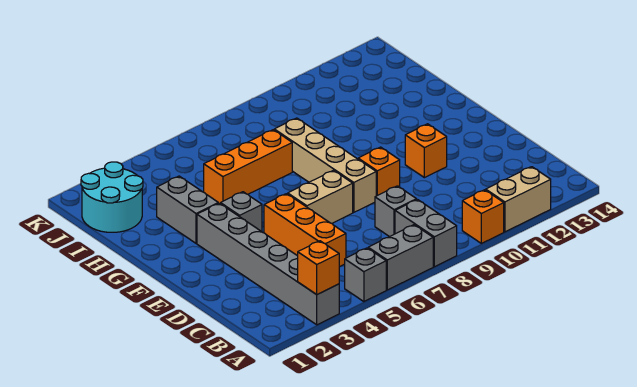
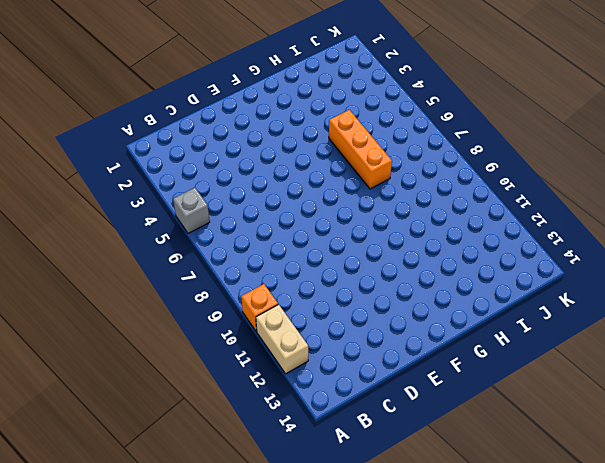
none -> grey 1x6 brick [197,203,339,325]
none -> grey 1x2 brick [368,225,433,290]
none -> grey 1x2 brick [395,199,457,267]

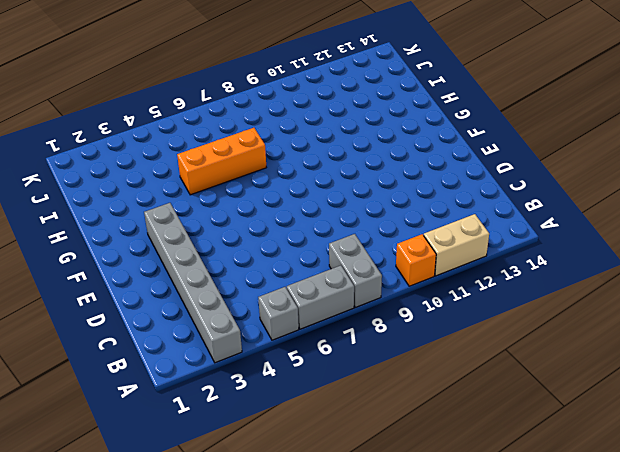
none -> orange 1x3 brick [264,194,346,267]
none -> grey 1x1 brick [375,186,416,237]
none -> tan 1x2 brick [288,170,353,223]

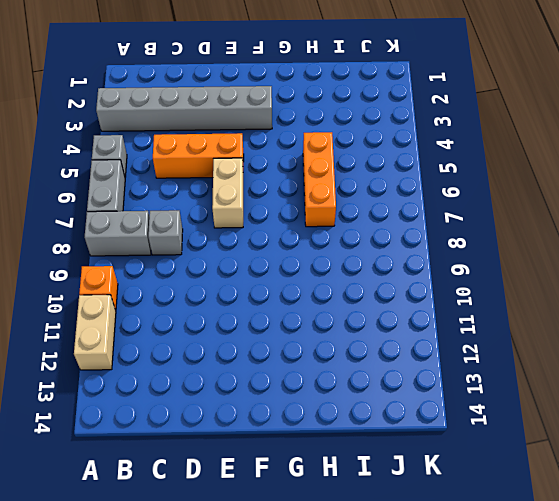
none -> tan 1x4 brick [274,118,376,212]
none -> orange 1x1 brick [358,147,400,196]
none -> orange 1x1 brick [405,124,447,178]

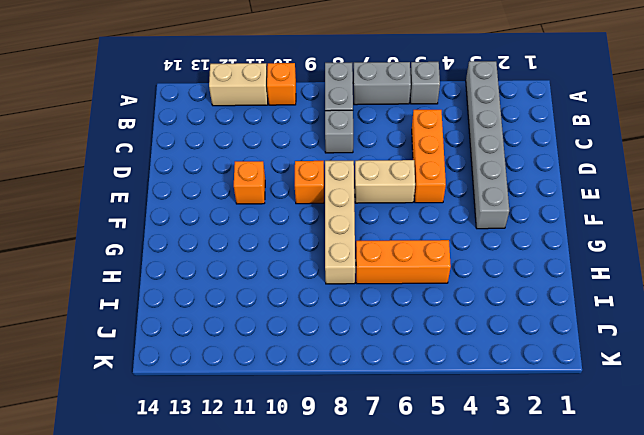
none -> grey 1x1 brick [221,192,262,232]
none -> grey 1x2 brick [157,176,218,243]
none -> cyan 2x2 round brick [81,162,143,232]

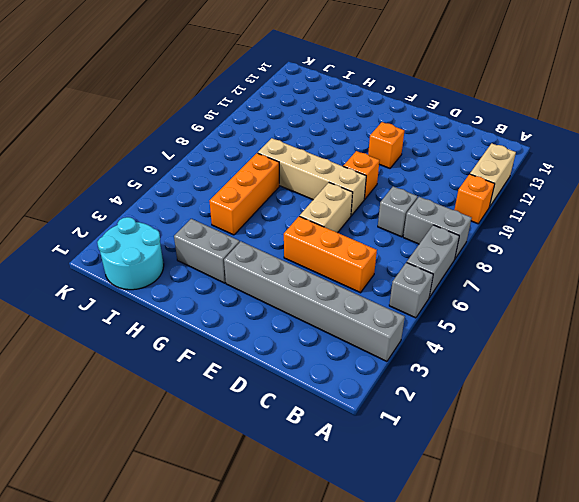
none -> grey 1x1 brick [221,192,262,232]
none -> orange 1x1 brick [298,241,339,294]

